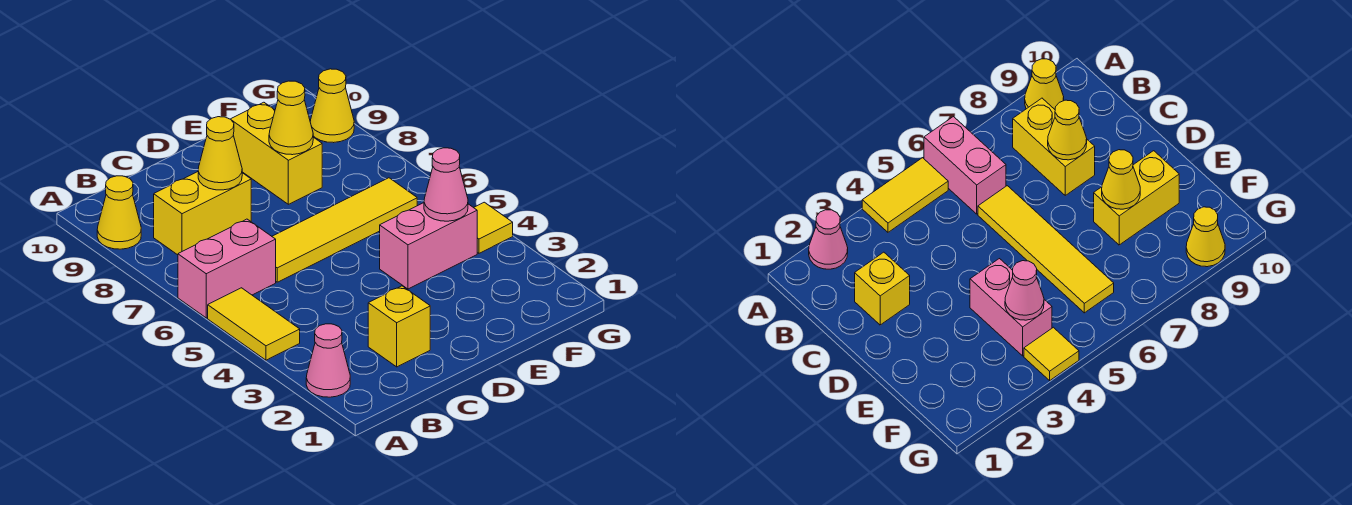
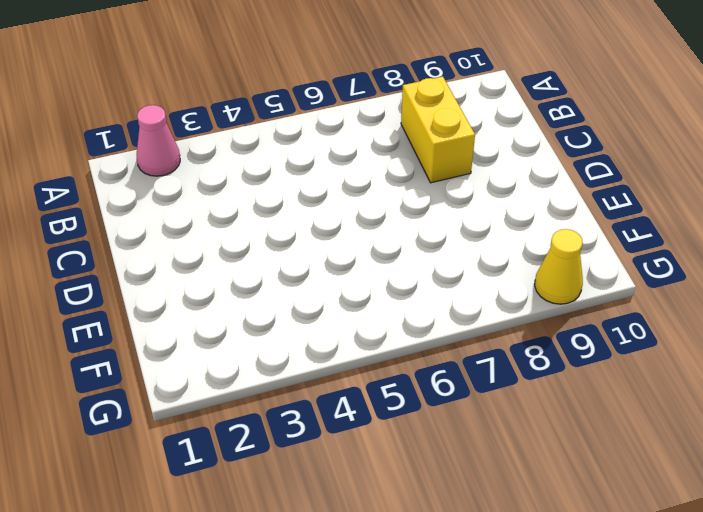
none -> yellow 1x2 tile [208,288,300,360]
none -> pink 1x2 brick [178,219,276,318]
none -> yellow 1x1 cone [97,176,141,249]

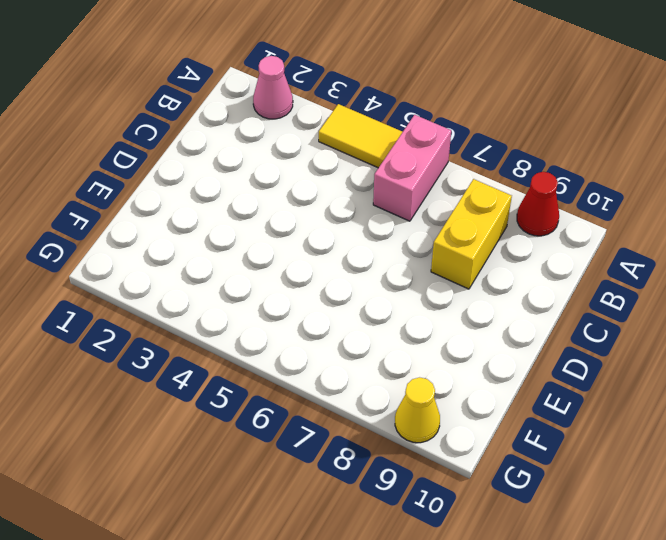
red 1x1 cone [517,172,559,236] -> yellow 1x1 cone [97,176,141,249]
none -> yellow 1x1 brick [368,286,430,367]
none -> yellow 1x4 tile [272,178,417,282]
none -> pink 1x2 brick [380,203,477,289]

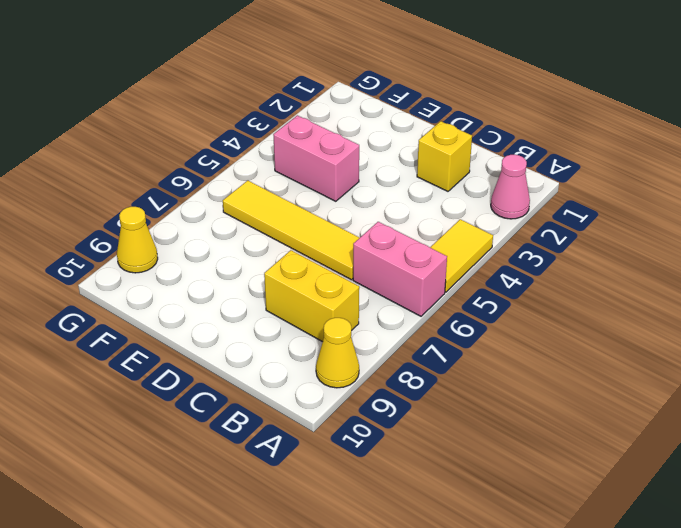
none -> yellow 1x2 brick [231,102,322,204]
none -> yellow 1x1 tile [474,202,513,253]
none -> yellow 1x1 cone [198,117,242,190]

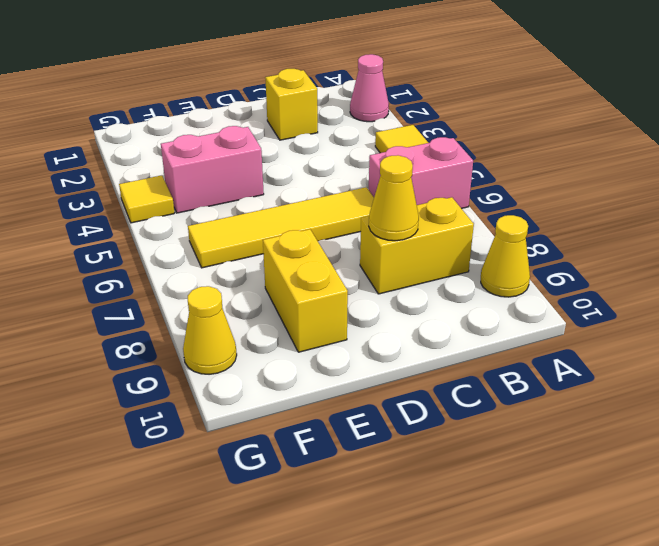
none -> yellow 1x1 cone [269,81,313,155]
none -> pink 1x1 cone [424,148,468,221]

